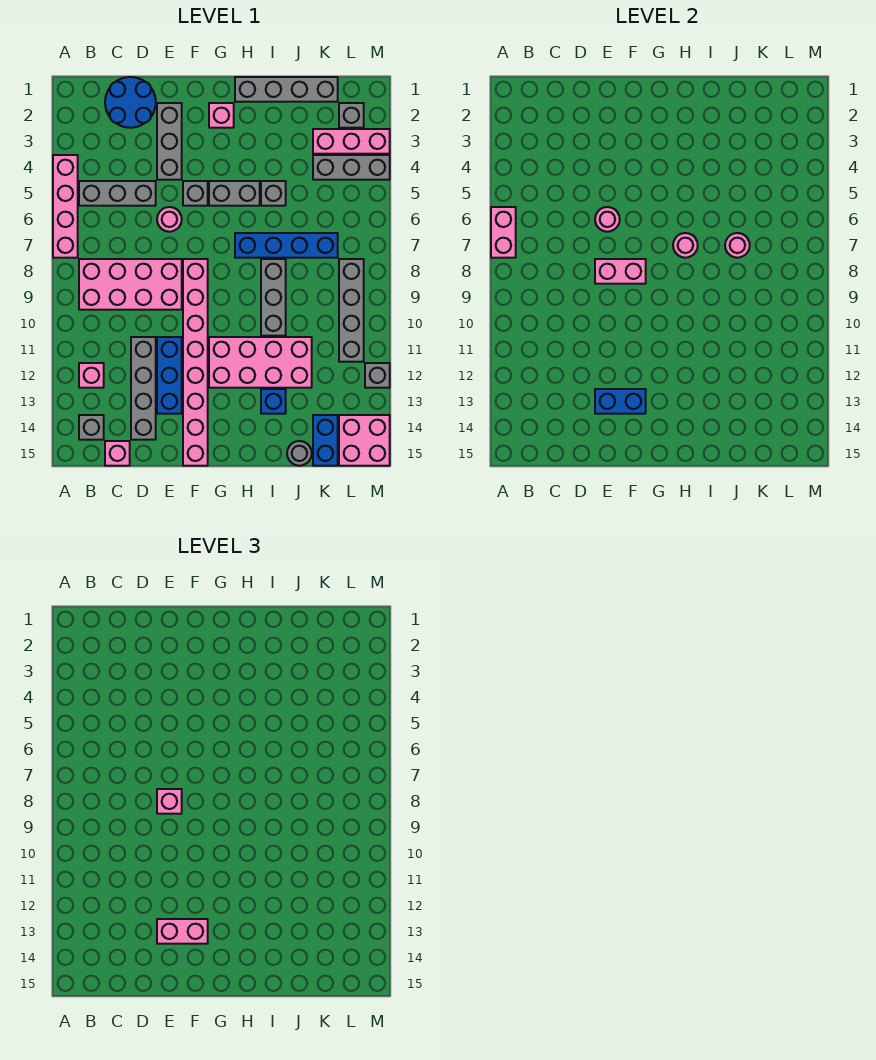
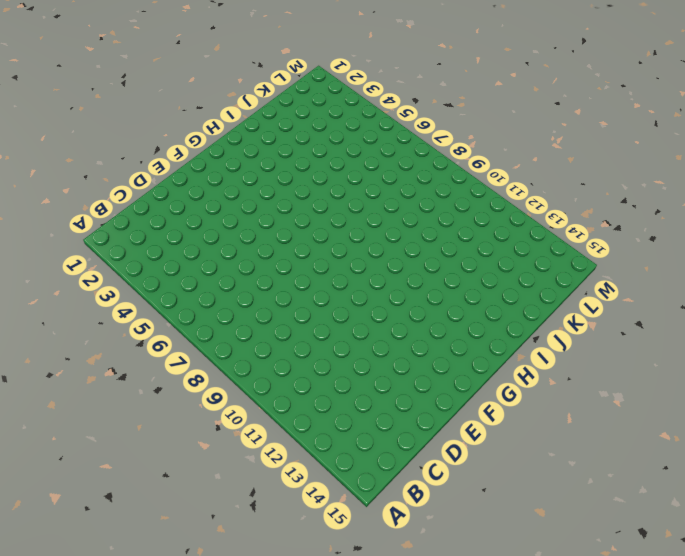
none -> pink 1x4 brick [53,155,78,258]
none -> grey 1x3 brick [79,181,156,206]
none -> pink 2x4 brick [79,259,182,310]
none -> pink 1x1 brick [79,363,104,388]

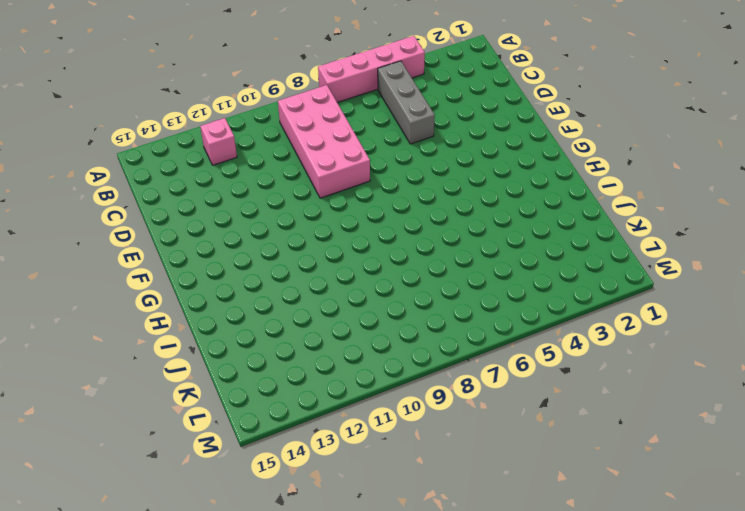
none -> grey 1x1 brick [79,415,104,440]
none -> blue 2x2 round brick [105,77,156,128]
none -> pink 1x1 brick [105,441,130,466]
none -> grey 1x4 brick [131,337,156,440]

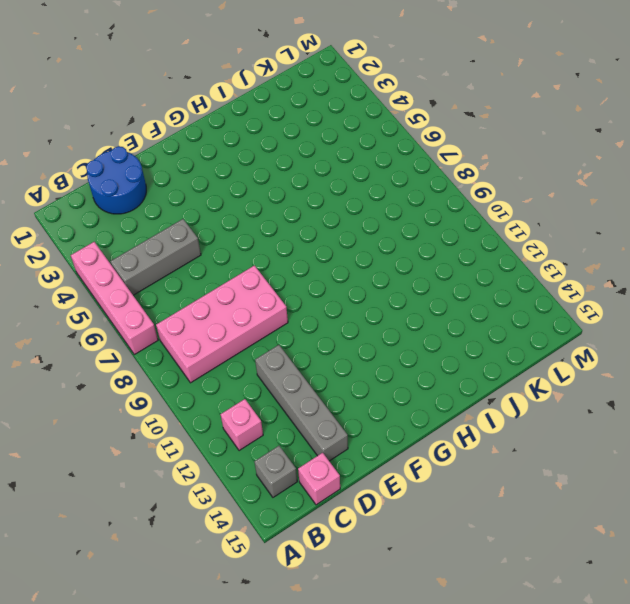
none -> grey 1x3 brick [157,103,182,180]
none -> pink 1x1 round brick [157,207,182,232]
none -> blue 1x3 brick [157,337,182,414]
none -> grey 1x1 brick [183,181,208,206]

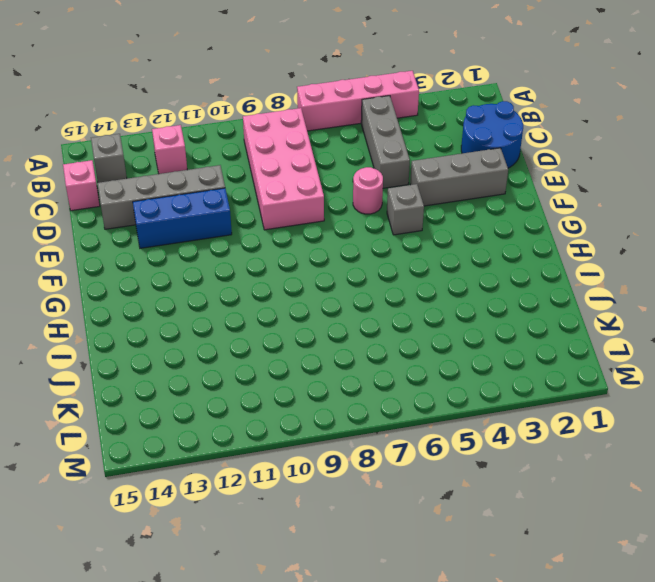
none -> pink 1x8 brick [183,259,208,466]
none -> pink 1x1 brick [209,103,234,128]
none -> grey 1x2 brick [209,181,260,206]
none -> pink 2x4 brick [209,337,312,388]

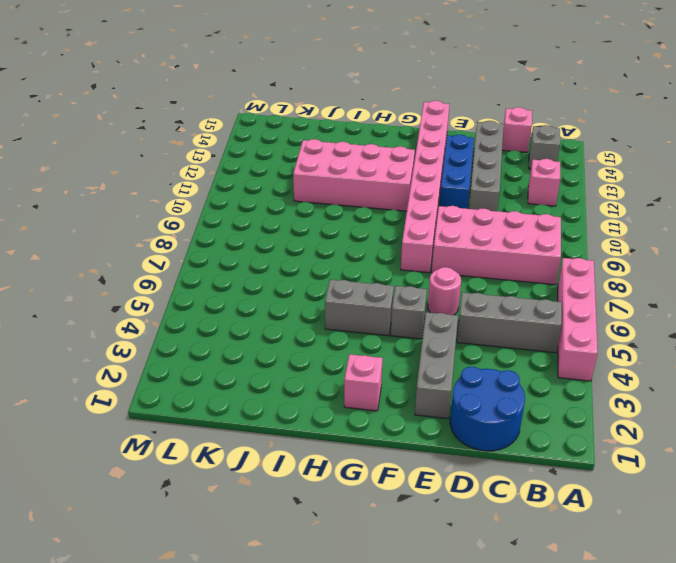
none -> grey 1x4 brick [235,77,338,102]
none -> blue 1x4 brick [235,233,338,258]
none -> grey 1x1 brick [261,181,286,206]
none -> grey 1x3 brick [261,259,286,336]

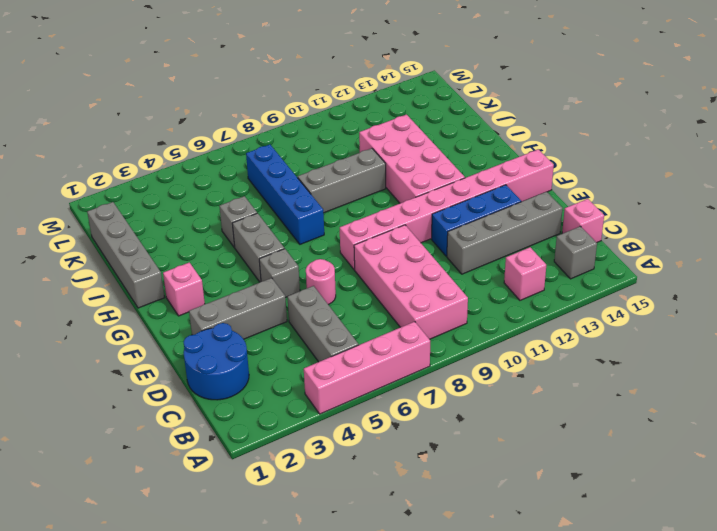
none -> blue 1x1 brick [261,389,286,414]
none -> grey 1x1 round brick [287,441,312,466]
none -> pink 1x3 brick [313,129,390,154]
none -> grey 1x3 brick [313,155,390,180]

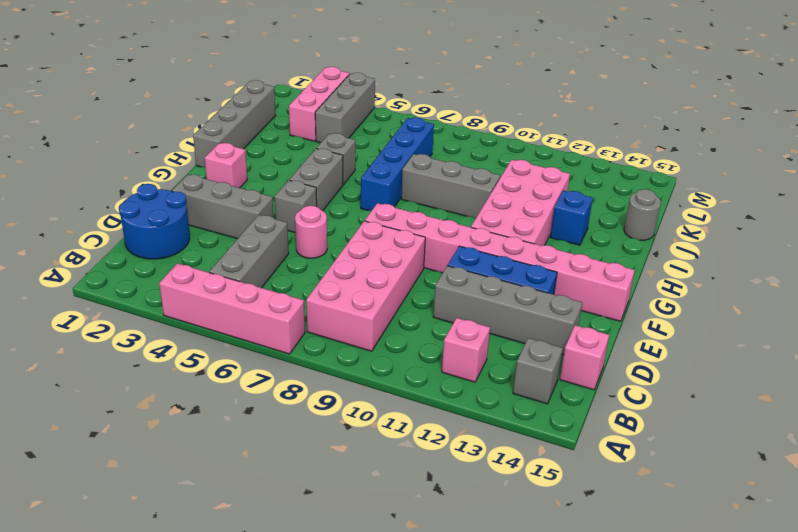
none -> blue 1x2 brick [313,415,338,466]
none -> grey 1x1 brick [339,103,364,128]
none -> grey 1x4 brick [339,259,364,362]
none -> pink 2x2 brick [339,415,390,466]

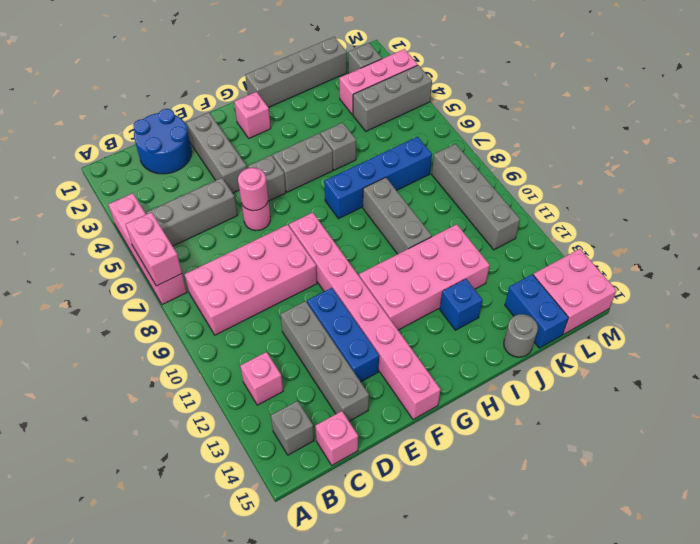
none -> grey 1x1 brick [365,363,390,388]
none -> pink 1x2 brick [595,259,646,284]
none -> blue 1x2 brick [595,389,646,414]
none -> pink 1x1 round brick [673,233,698,258]

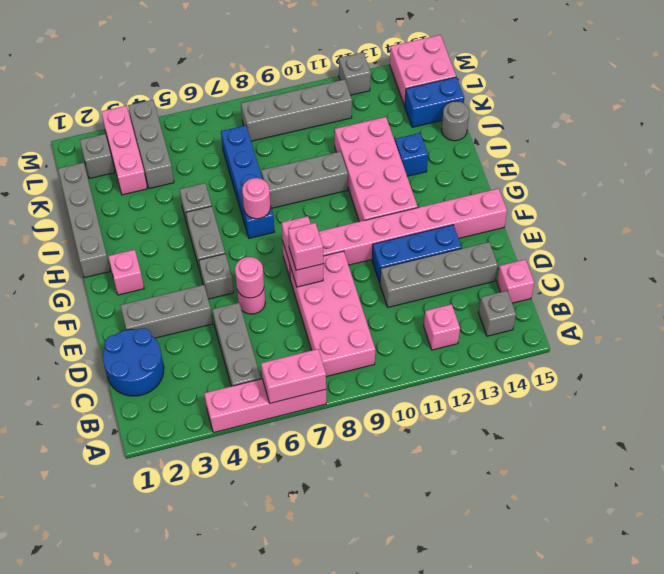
none -> blue 1x2 brick [595,389,646,414]
none -> pink 1x1 round brick [725,233,750,258]
none -> pink 1x2 brick [157,919,208,944]

